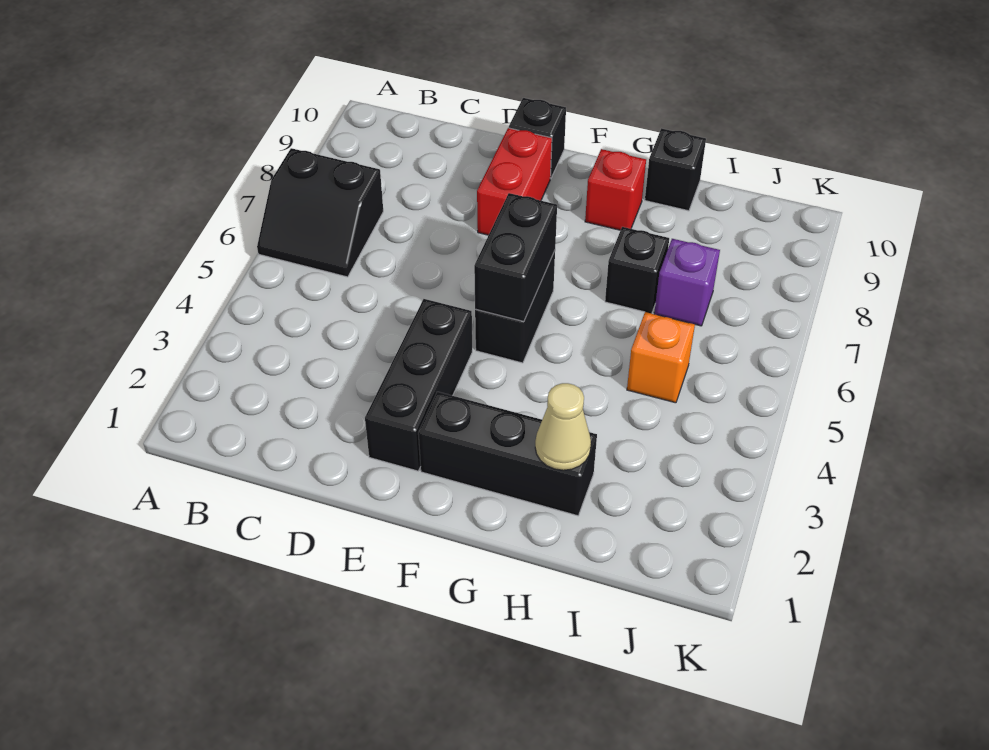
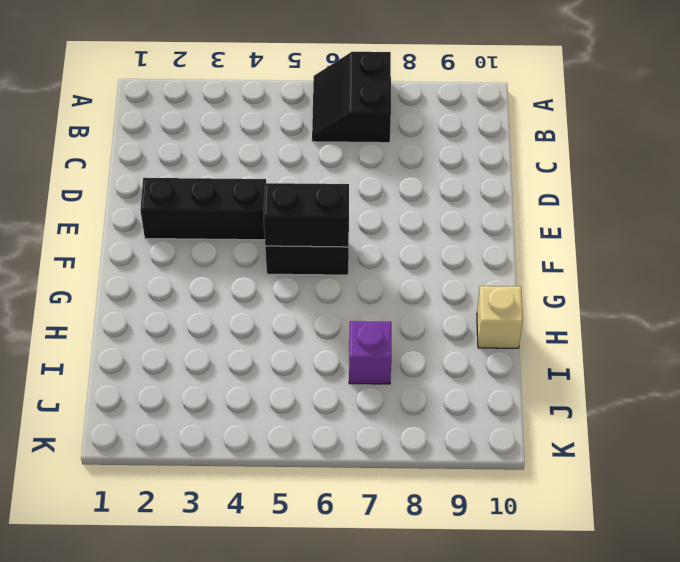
tan 1x1 brick [477,286,523,348] -> black 1x1 brick [645,128,706,211]
none -> red 1x2 brick [477,128,552,235]
none -> black 1x1 brick [509,98,566,179]
none -> black 1x3 brick [418,392,597,516]

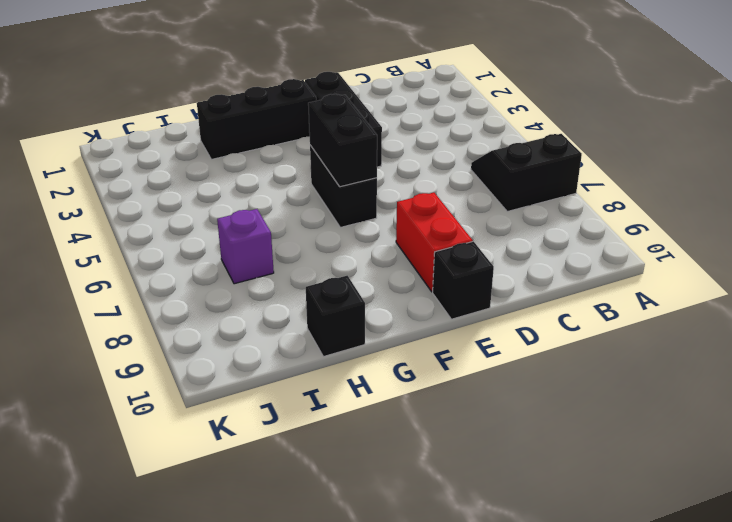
none -> red 1x1 brick [585,149,646,230]
none -> black 1x1 brick [605,227,669,314]
none -> orange 1x1 brick [627,312,695,403]

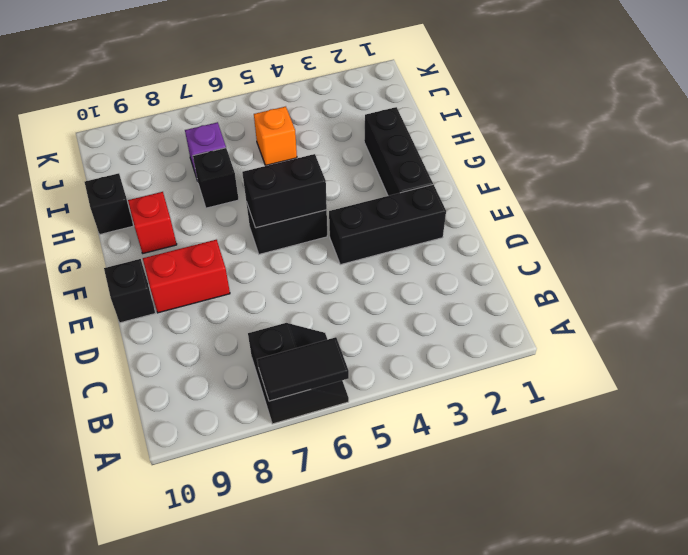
black 1x2 tile [257,337,349,401] -> none
none -> tan 1x1 cone [535,383,591,470]

